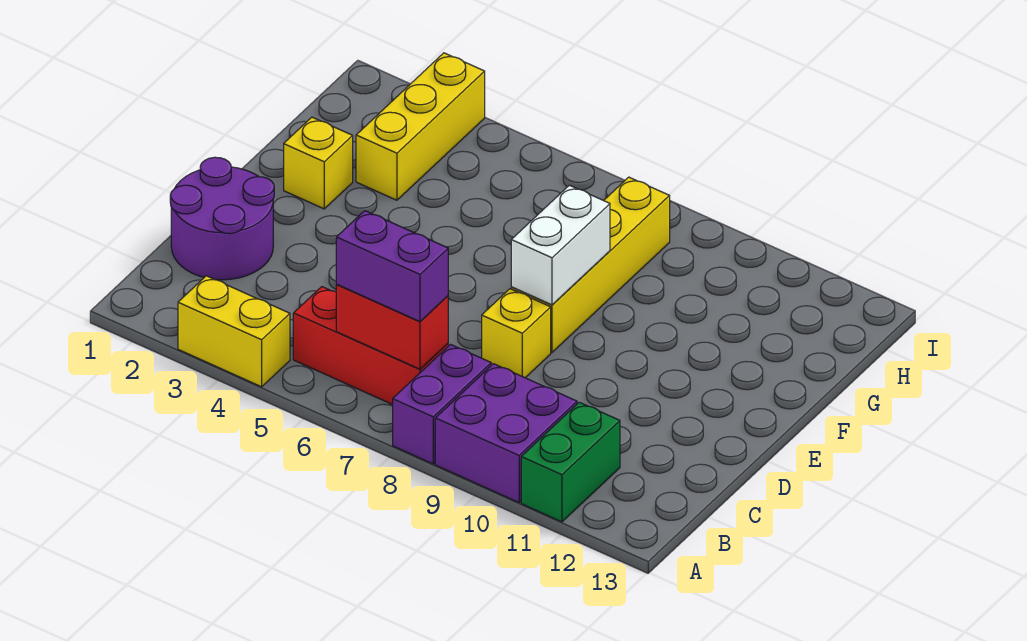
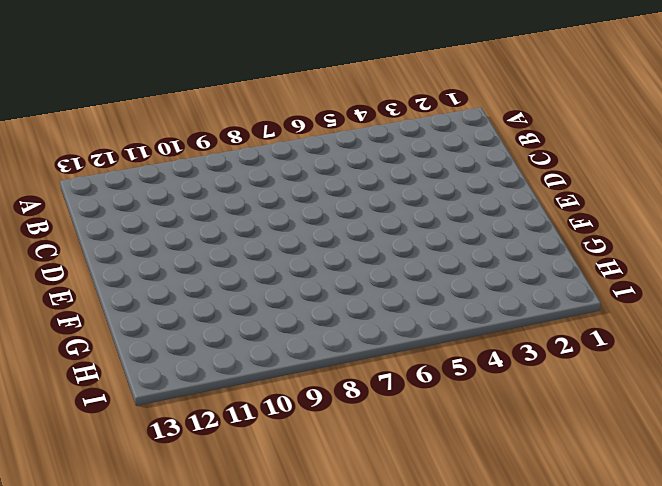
none -> yellow 1x2 brick [178,276,290,387]
none -> purple 1x2 brick [393,344,491,464]
none -> purple 2x2 brick [435,364,577,502]

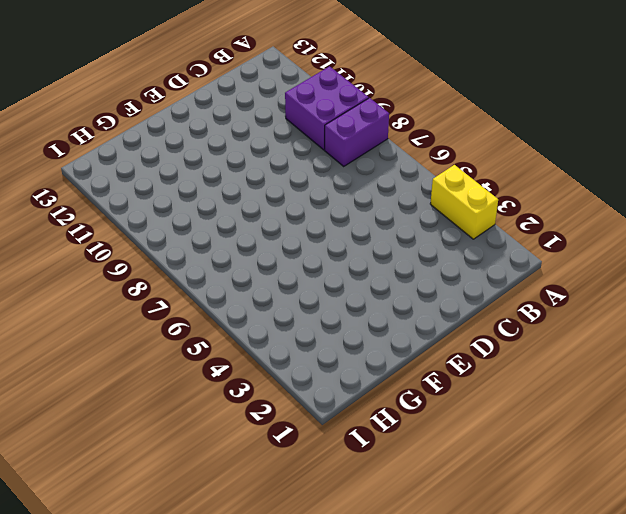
none -> green 1x2 brick [521,402,620,522]
none -> red 1x3 brick [293,287,448,405]
none -> purple 2x2 round brick [170,157,274,280]

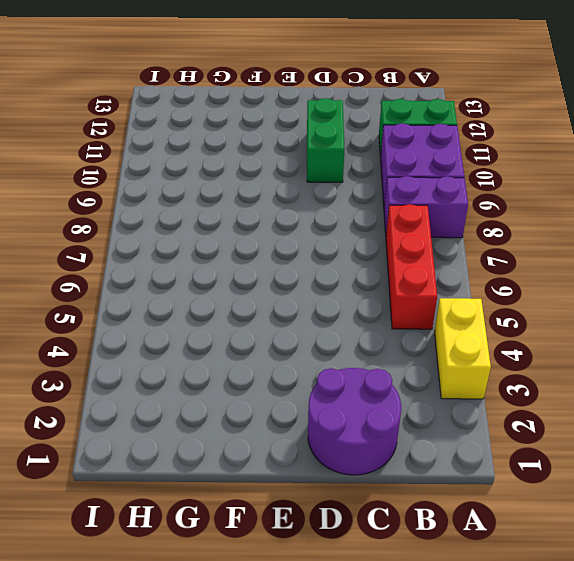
green 1x2 brick [307,98,345,182] -> none
none -> yellow 1x1 brick [482,289,551,378]
none -> yellow 1x4 brick [511,177,670,352]
none -> yellow 1x1 brick [284,117,353,209]

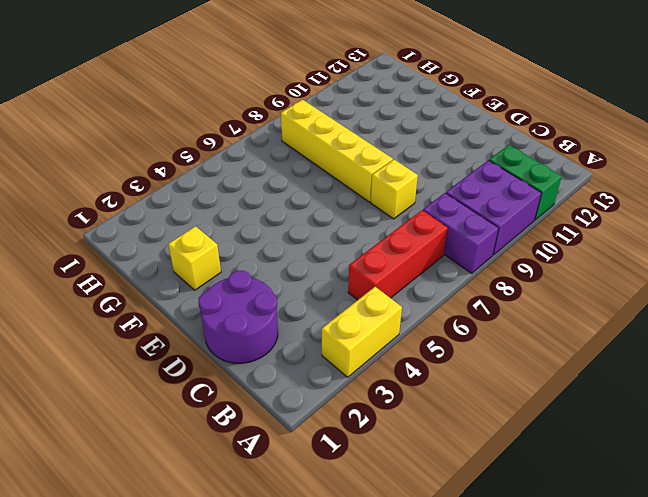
none -> yellow 1x3 brick [356,53,485,200]
none -> red 1x2 brick [336,285,448,369]
none -> white 1x2 brick [511,185,610,305]

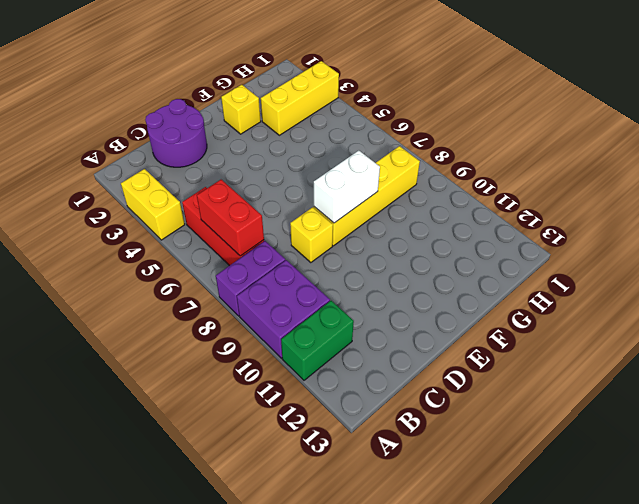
none -> purple 1x2 brick [336,211,448,322]

